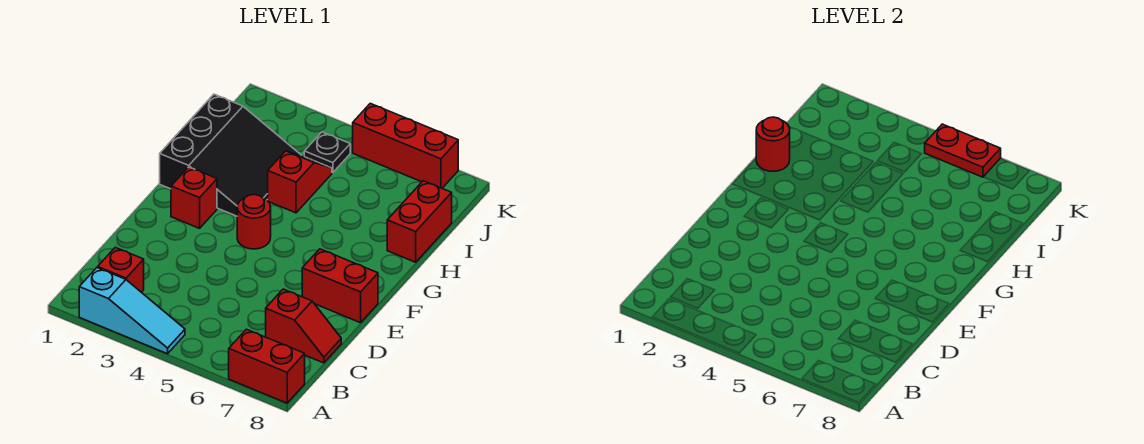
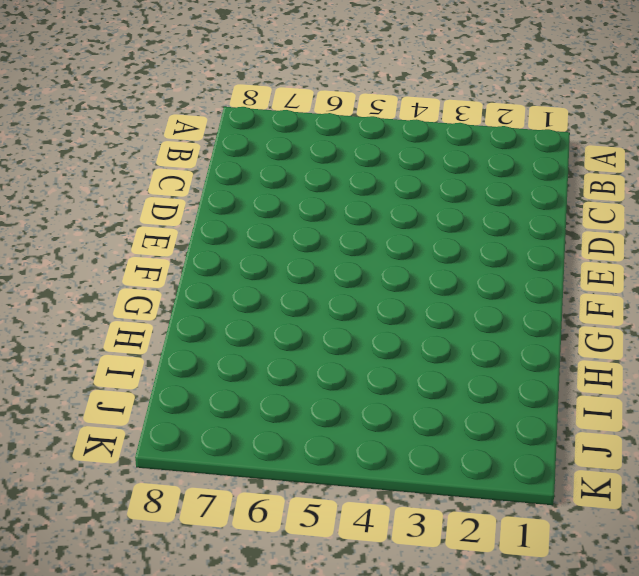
none -> cyan 1x3 slope [79,268,185,354]
none -> red 1x2 brick [229,329,305,403]
none -> red 1x1 brick [98,247,144,292]

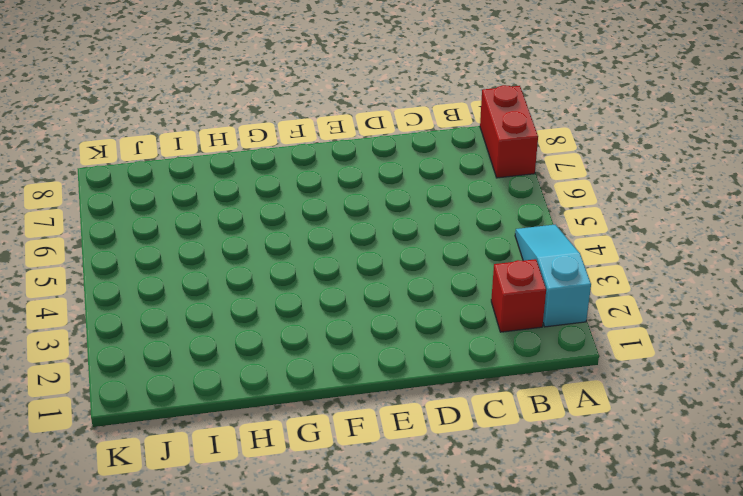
none -> red 1x2 slope [266,289,341,363]
none -> red 1x2 brick [302,249,378,323]
none -> red 1x1 brick [171,167,217,228]

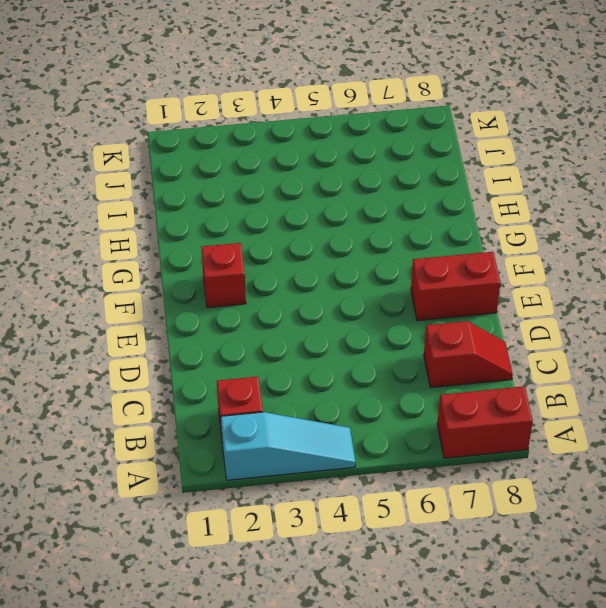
none -> red 1x1 round brick [237,194,271,249]
none -> black 3x3 slope [160,94,302,216]
none -> red 1x2 slope [268,151,332,213]

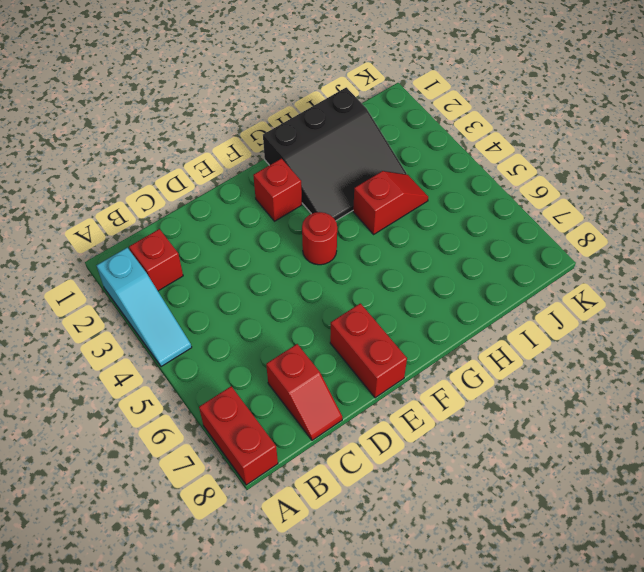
none -> red 1x2 brick [387,181,452,262]
none -> black 1x1 plate [304,132,350,173]
none -> red 1x3 brick [353,103,458,188]

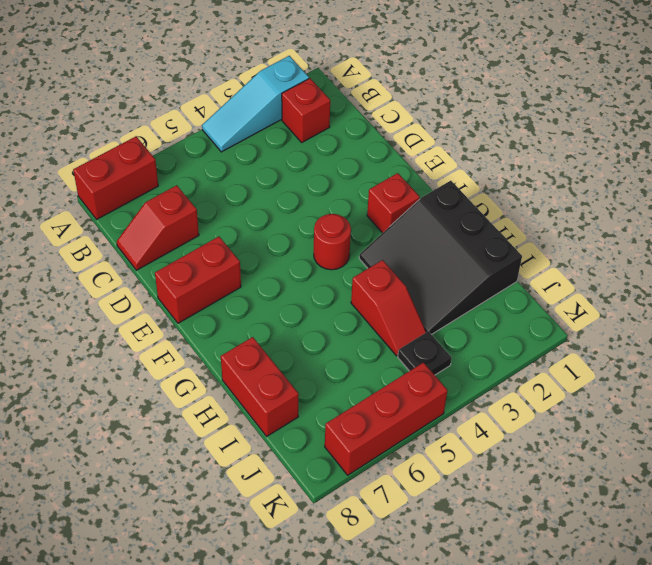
none -> red 1x1 round brick [756,117,790,171]
none -> red 1x2 plate [925,124,1001,177]

